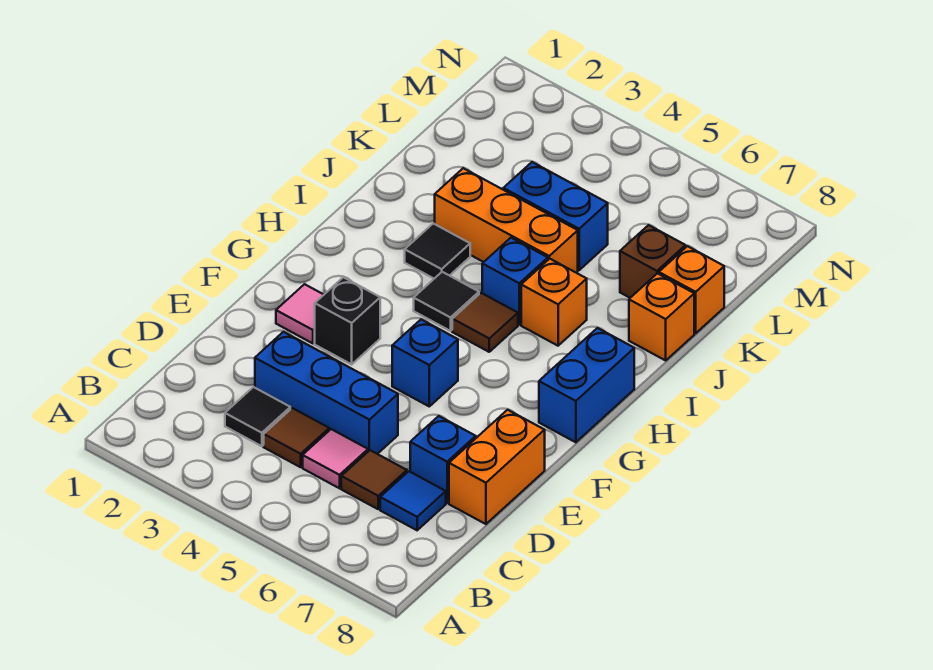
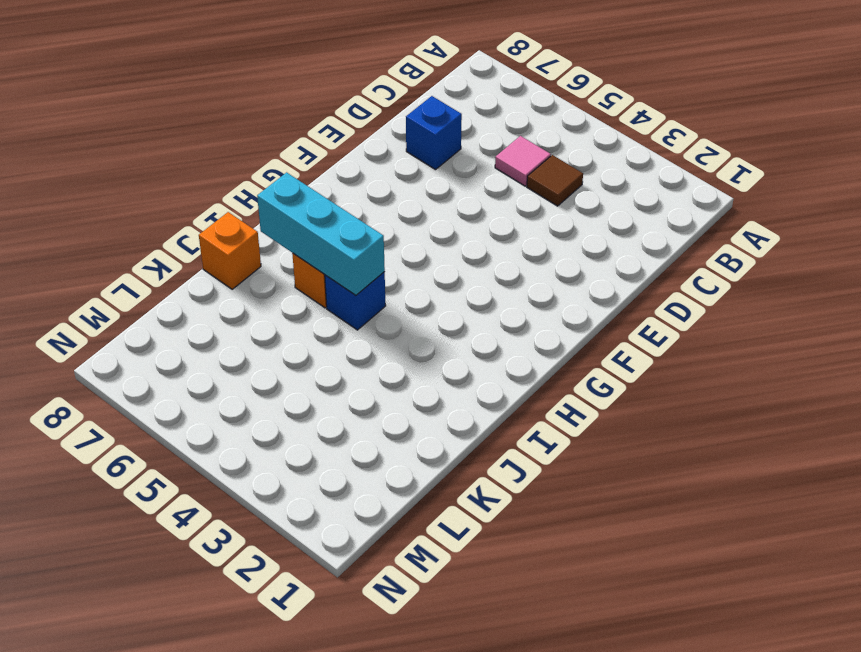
cyan 1x3 brick [257,172,385,295] -> none
none -> black 1x1 tile [225,387,290,446]
none -> brown 1x1 tile [341,450,407,509]
none -> blue 1x1 tile [380,471,446,530]

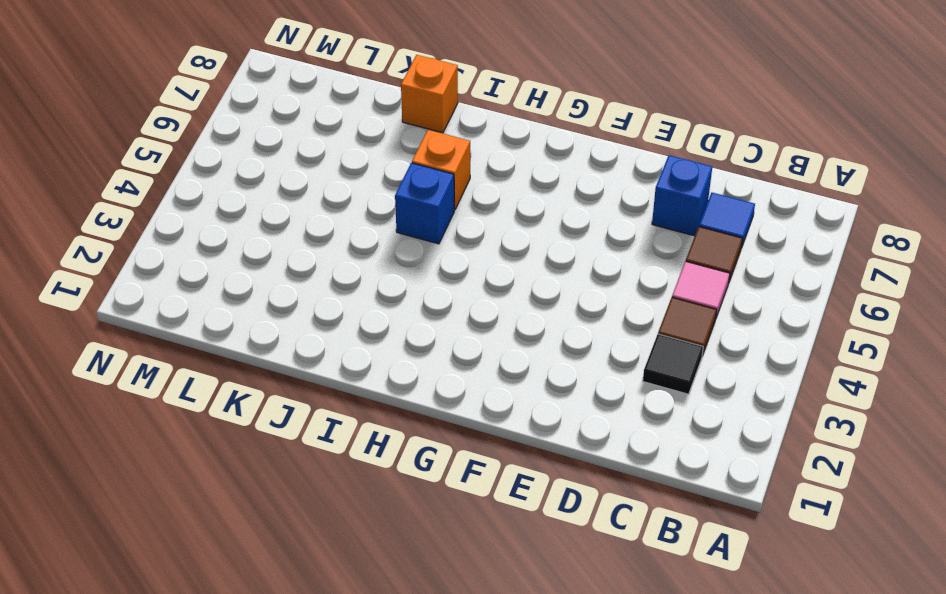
none -> blue 1x3 brick [255,332,398,454]
none -> orange 1x2 brick [449,410,545,524]
none -> pink 1x1 tile [276,284,324,343]

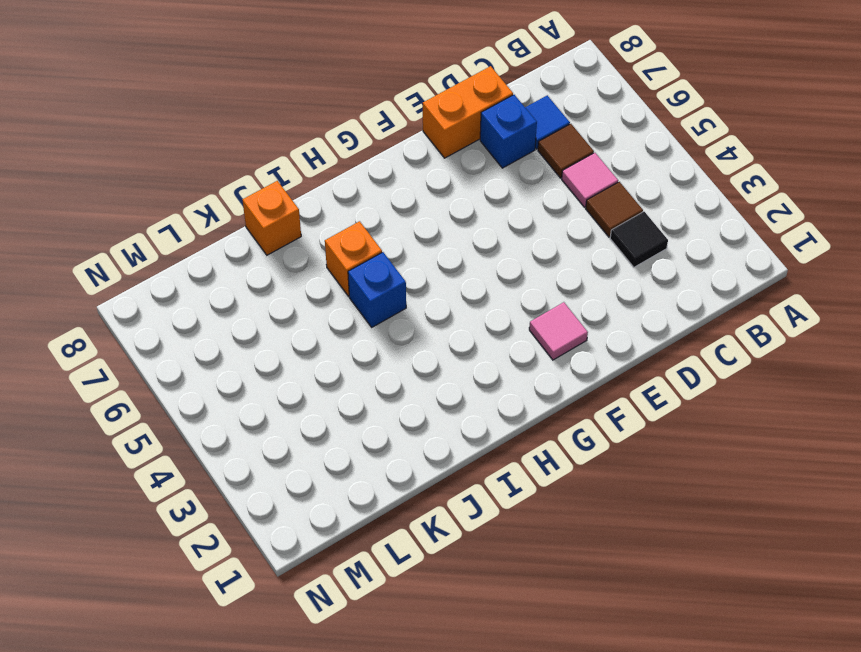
none -> blue 1x3 brick [255,332,398,454]
none -> black 1x1 brick [315,277,380,364]
none -> blue 1x1 brick [392,320,458,406]

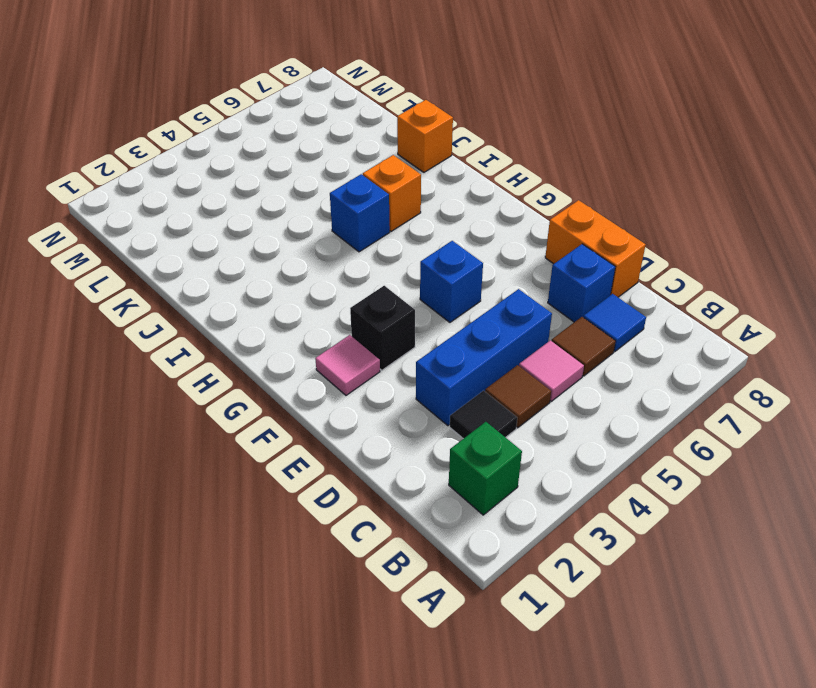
green 1x1 brick [449,422,522,515] -> none
none -> blue 1x2 brick [539,328,634,442]
none -> black 1x1 tile [414,272,479,331]
none -> brown 1x1 tile [452,293,518,352]

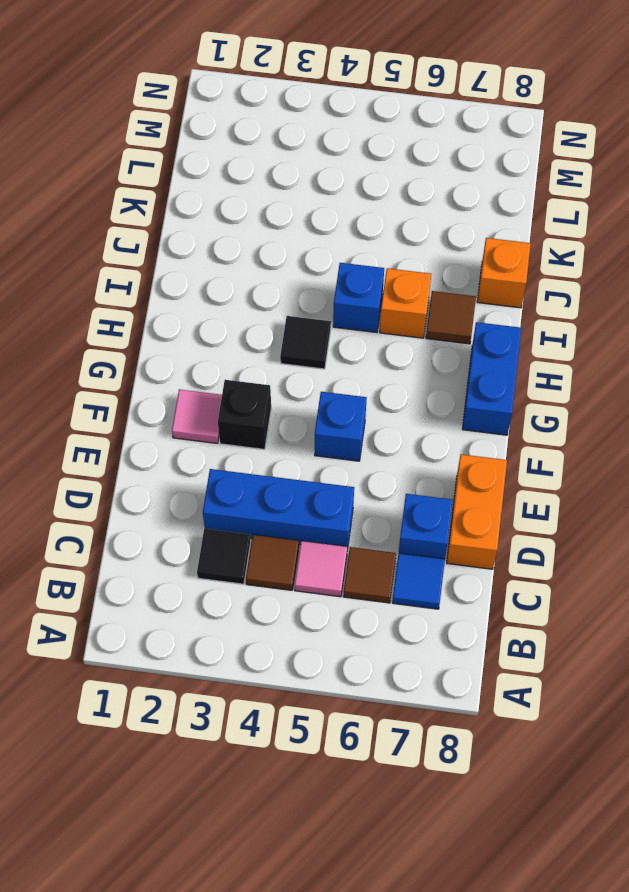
brown 1x1 tile [426,291,476,344] -> brown 1x1 tile moved to [452,293,518,352]
none -> black 1x1 tile [405,223,470,279]
none -> orange 1x3 brick [435,168,578,273]
none -> blue 1x2 brick [503,162,608,270]

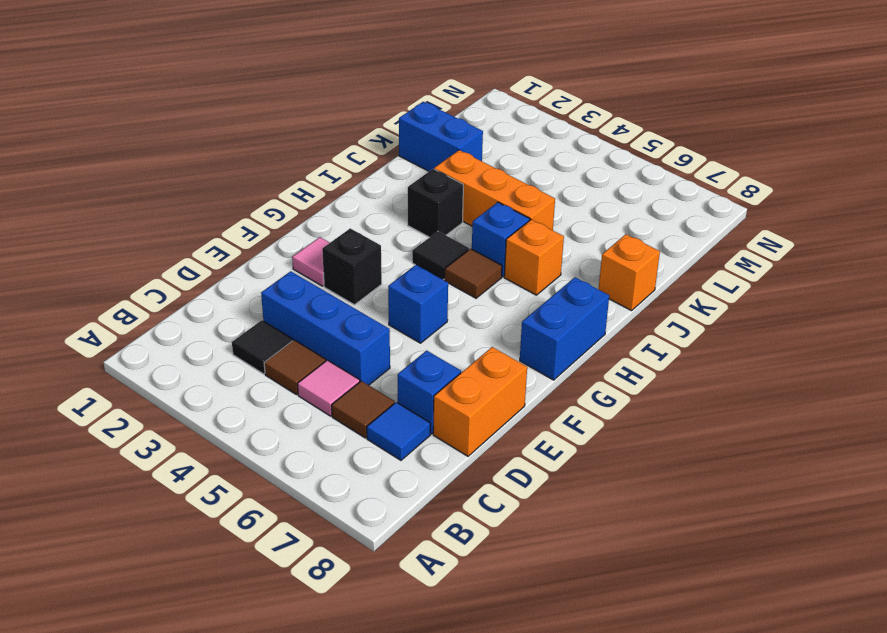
black 1x1 brick [408,169,463,237] -> black 1x1 tile [405,223,470,279]
blue 1x2 brick [399,102,483,171] -> blue 1x2 brick moved to [503,162,608,270]
none -> brown 1x1 brick [620,225,685,298]
none -> orange 1x1 brick [659,246,724,333]

